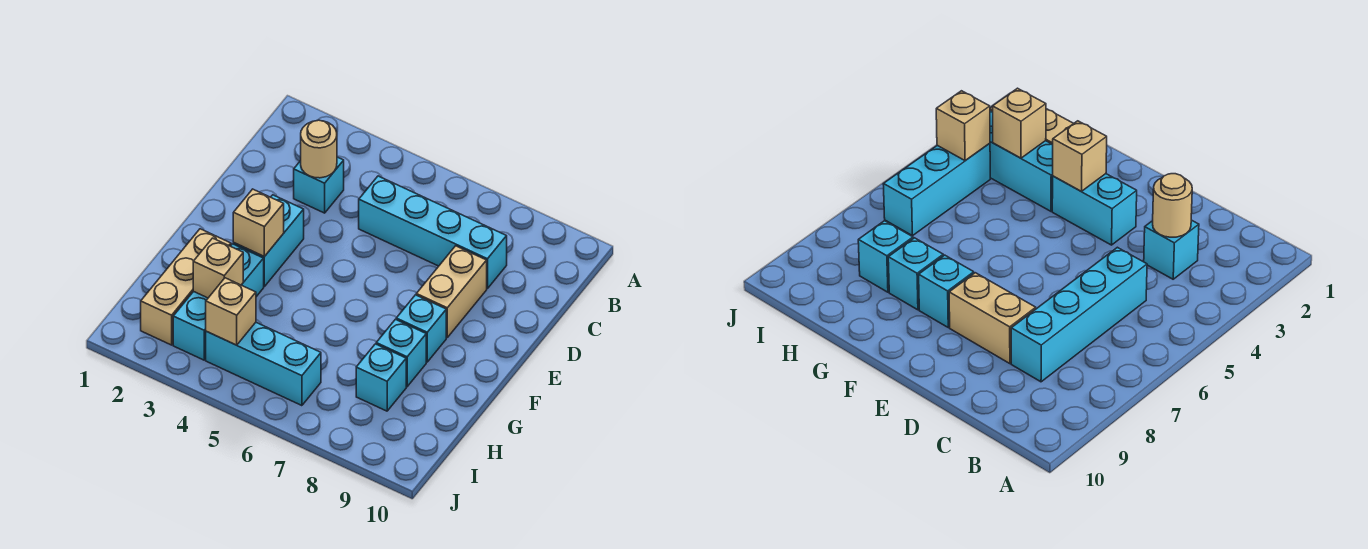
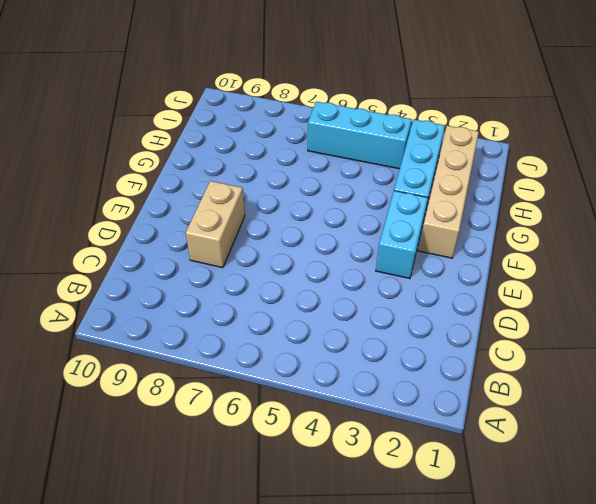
tan 1x4 brick [419,126,479,258] -> tan 1x3 brick [141,229,231,345]
none -> cyan 1x1 brick [294,157,344,213]
none -> cyan 1x4 brick [359,176,507,289]
none -> cyan 1x1 brick [396,295,446,362]

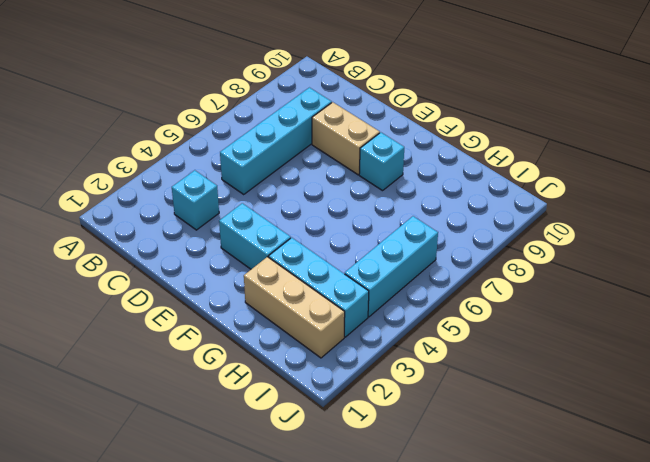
none -> cyan 1x1 brick [376,319,426,387]
none -> cyan 1x1 brick [356,344,406,411]
none -> tan 1x1 round brick [301,120,337,178]

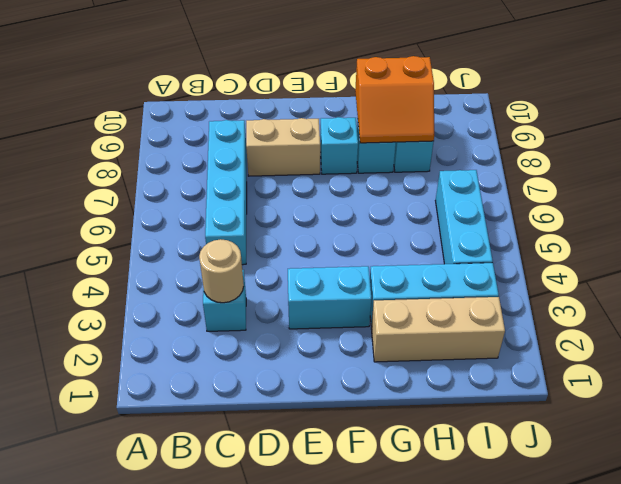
orange 2x2 slope [355,56,434,143] -> none
none -> tan 1x1 brick [233,189,284,257]
none -> tan 1x1 brick [193,238,243,298]
none -> tan 1x1 brick [206,278,256,345]

